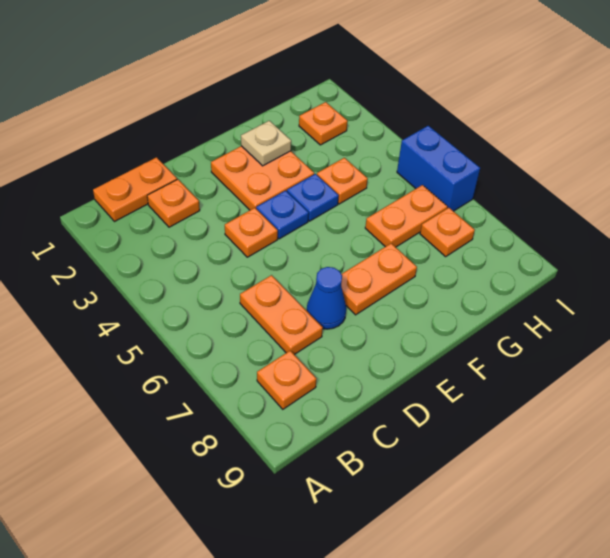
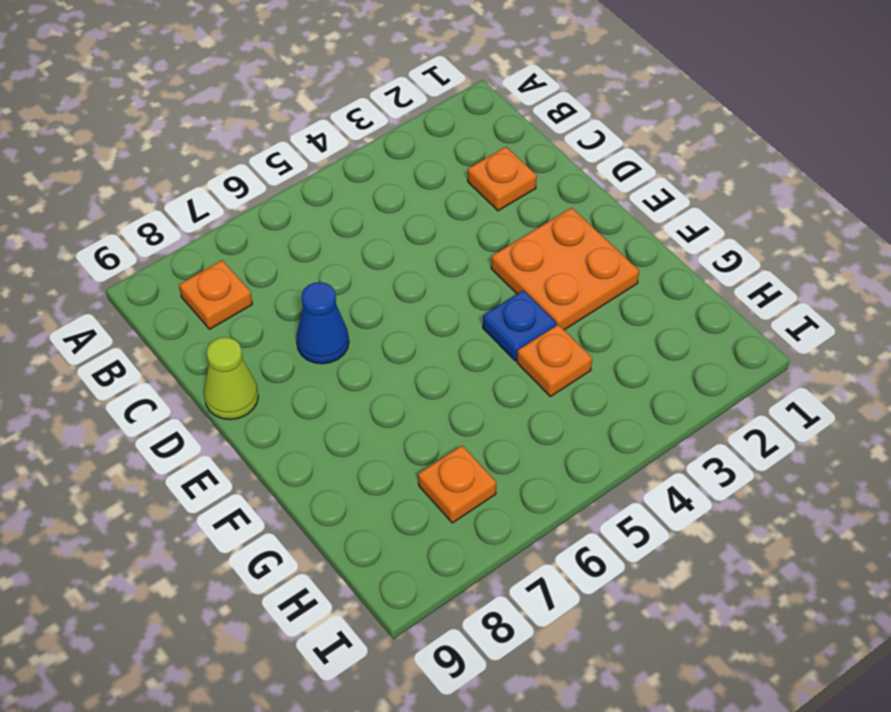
lime 1x1 cone [204,337,258,420] -> none
none -> orange 1x2 plate [93,157,177,222]
none -> orange 1x2 plate [240,275,323,355]
none -> orange 1x1 plate [225,208,278,257]

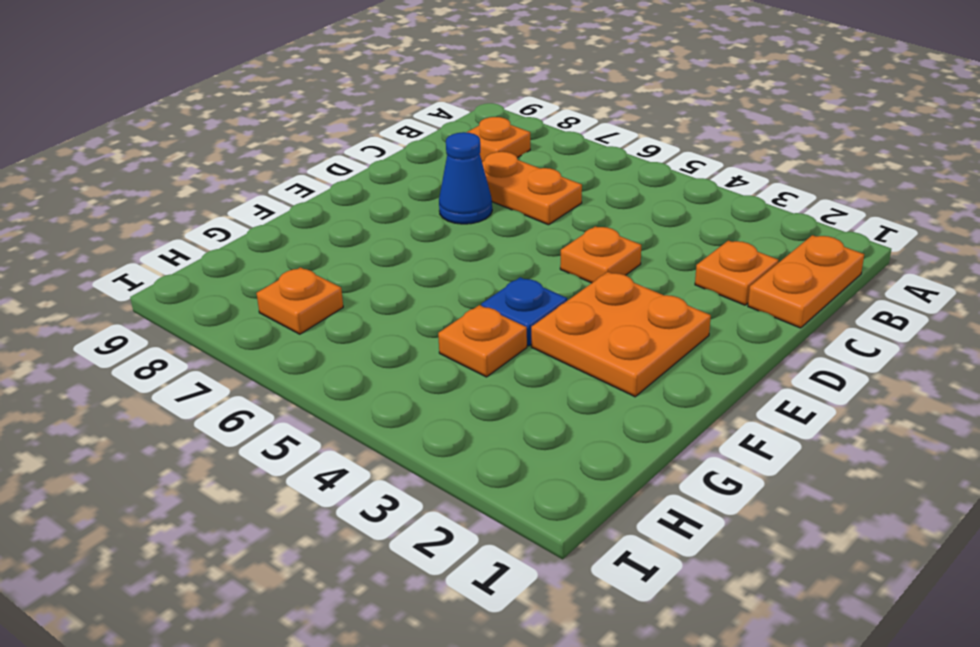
none -> blue 1x1 plate [256,191,309,239]
none -> orange 1x2 plate [341,243,417,315]
none -> orange 1x2 plate [365,185,448,247]

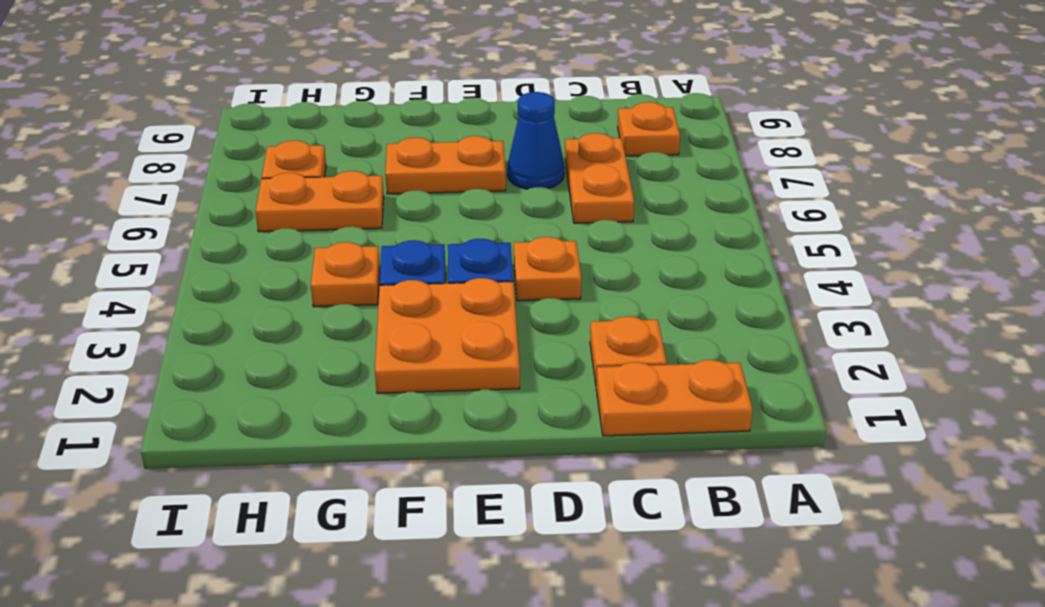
none -> orange 1x1 plate [299,102,348,145]
none -> blue 1x2 brick [397,126,480,211]
none -> tan 1x1 plate [241,121,291,166]

